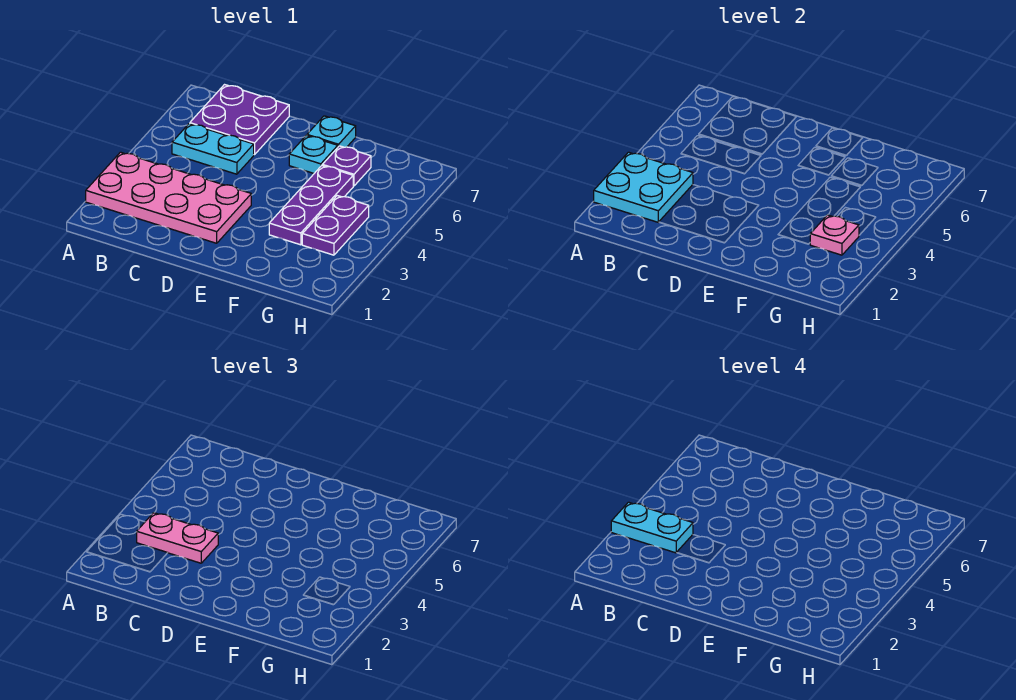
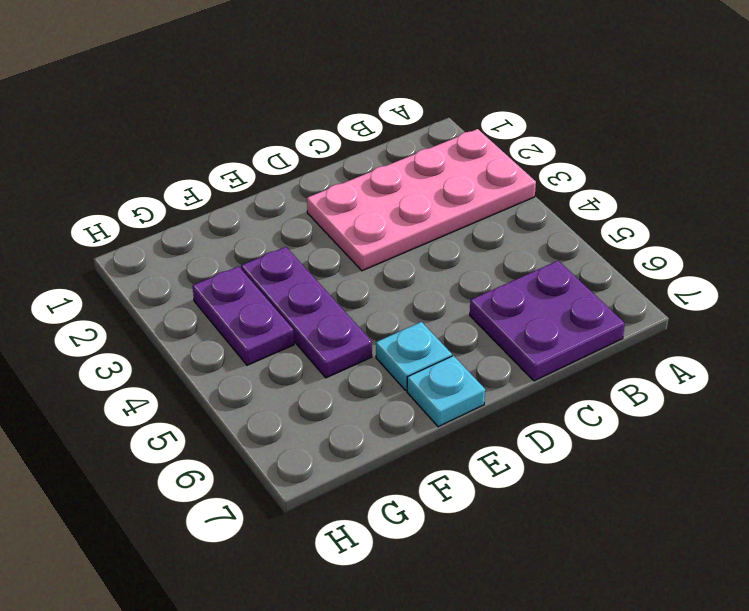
none -> cyan 1x2 plate [172,124,254,174]
none -> purple 1x1 plate [322,146,371,186]
none -> cyan 2x2 plate [594,152,693,222]

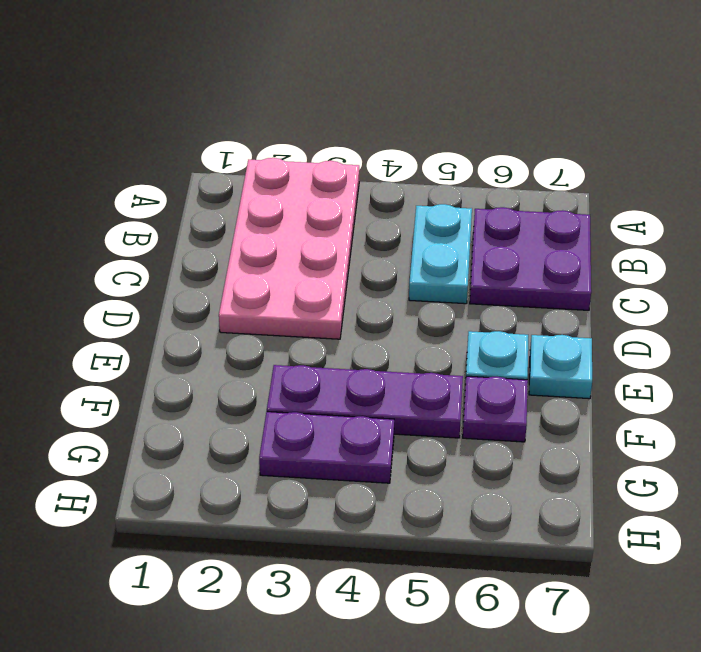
none -> cyan 2x2 plate [594,152,693,222]
none -> pink 1x1 plate [810,215,859,255]
none -> pink 1x2 plate [137,513,218,563]

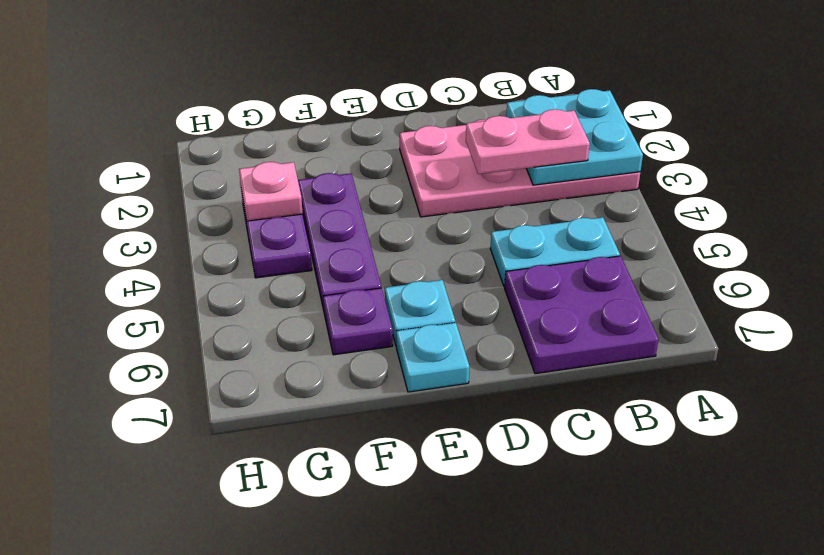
none -> cyan 1x2 plate [611,502,693,553]

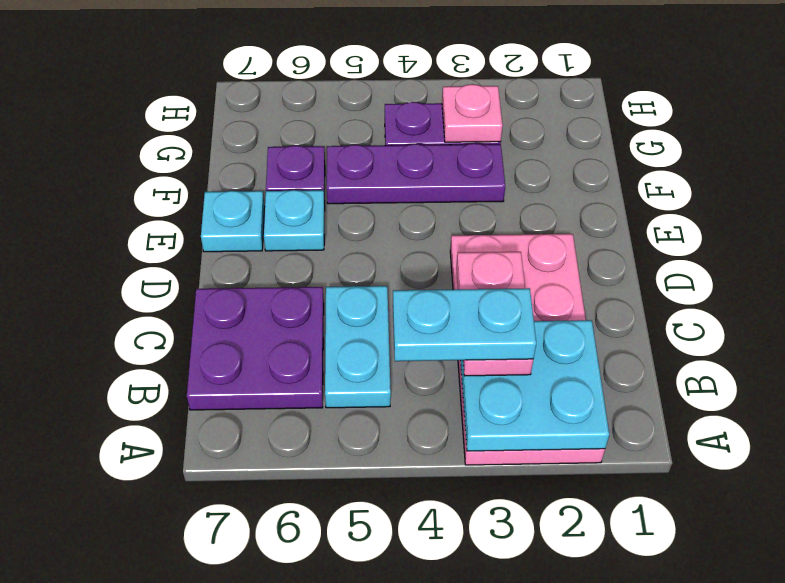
cyan 1x2 plate [393,288,536,361] -> cyan 1x2 plate turned to [611,502,693,553]

